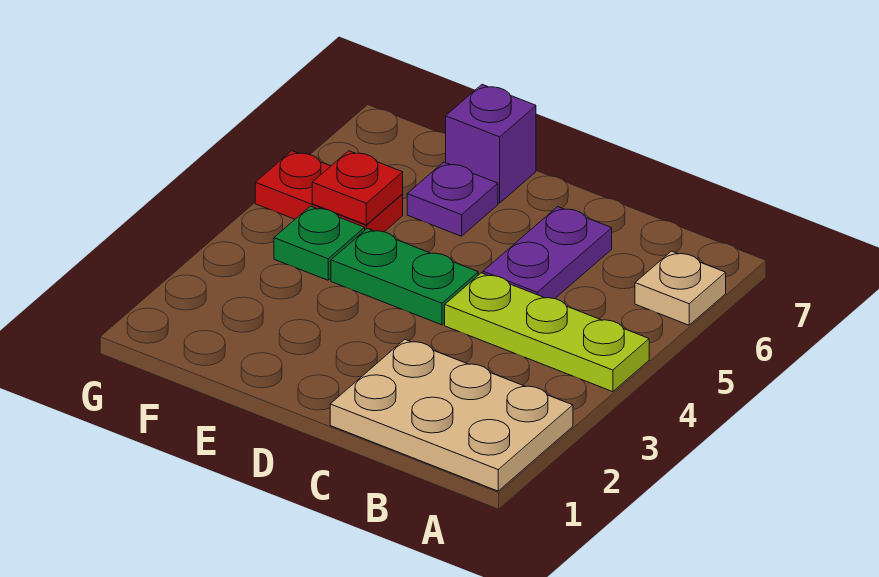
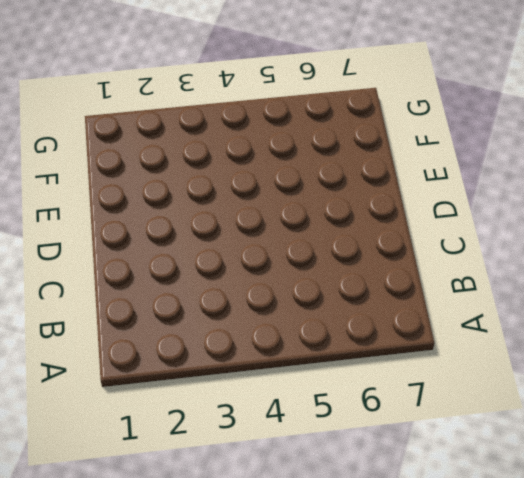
none -> tan 2x3 plate [330,339,573,491]
none -> lime 1x3 plate [445,273,649,392]

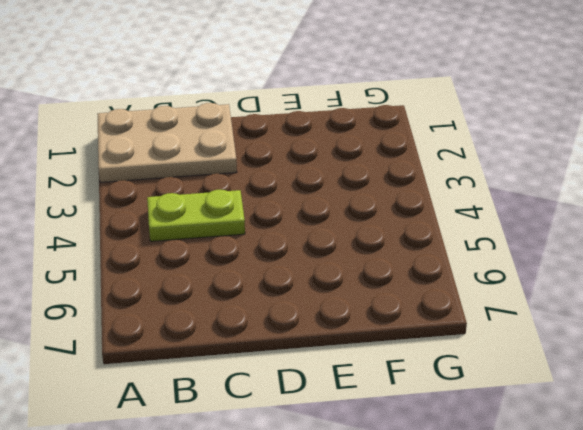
lime 1x2 plate [147,190,245,241] -> lime 1x3 plate [445,273,649,392]
none -> tan 1x1 plate [635,251,726,325]
none -> purple 1x2 plate [483,207,612,299]

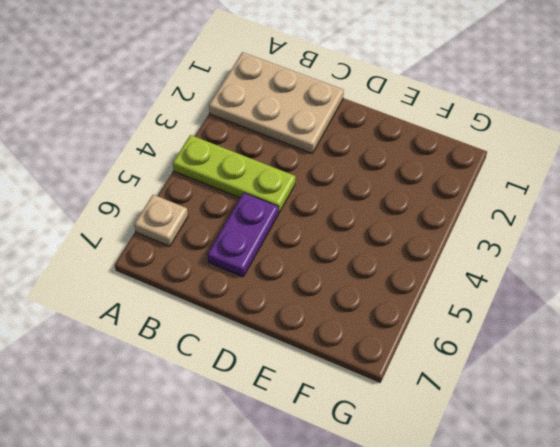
none -> green 1x2 plate [331,228,478,325]
none -> purple 1x1 plate [407,162,498,236]

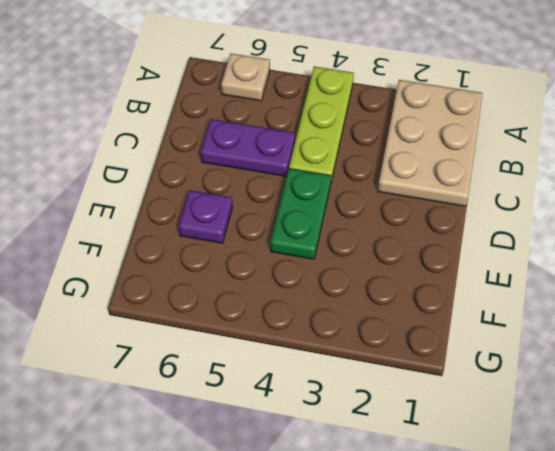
none -> purple 1x1 brick [446,85,536,203]
none -> green 1x1 plate [274,206,365,280]

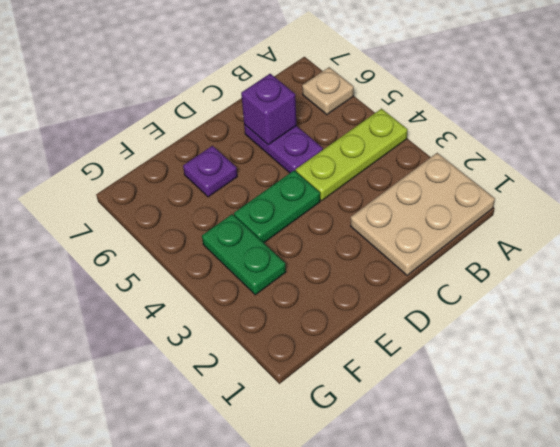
purple 1x1 brick [241,74,296,145] -> purple 1x1 brick moved to [446,85,536,203]
green 1x2 plate [202,214,286,295] -> green 1x1 plate [274,206,365,280]
none -> red 1x2 plate [255,151,403,232]
none -> red 1x1 plate [312,151,403,225]

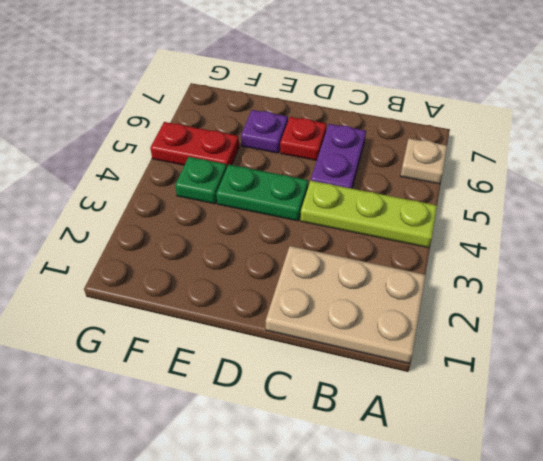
red 1x1 plate [280,117,327,160] -> red 1x1 plate moved to [312,151,403,225]
none -> purple 1x1 brick [446,85,536,203]

